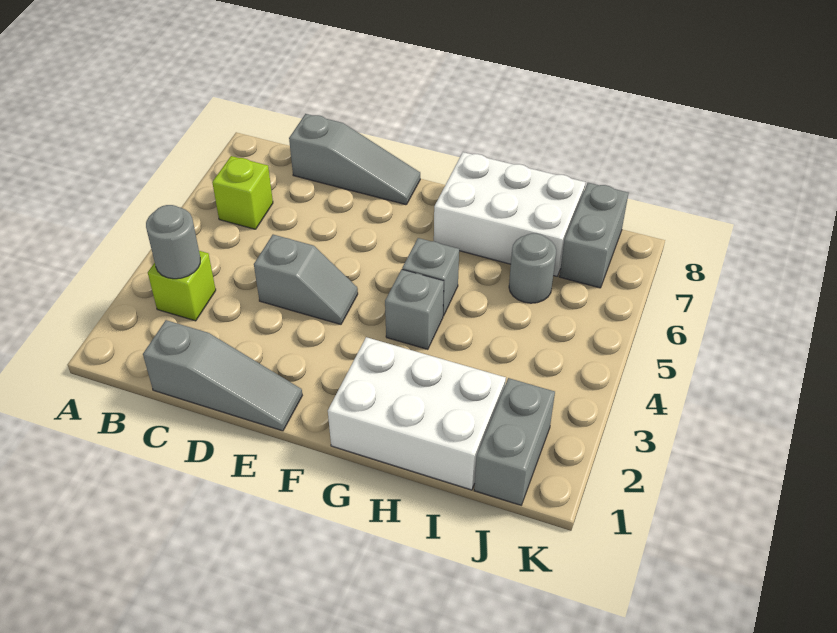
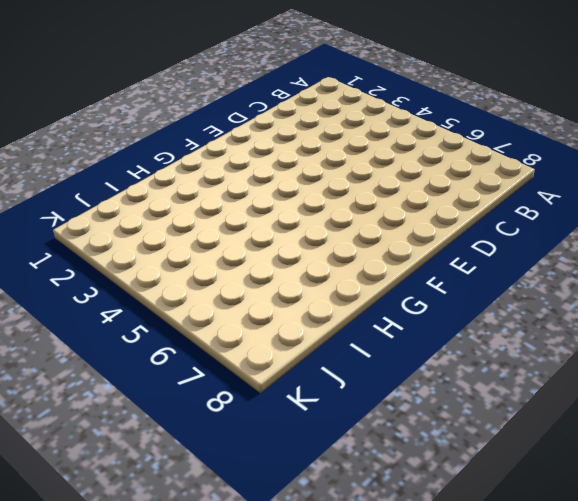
none -> lime 1x1 brick [148,251,216,321]
none -> lime 1x1 brick [212,156,273,229]
none -> grey 1x3 slope [143,320,302,431]

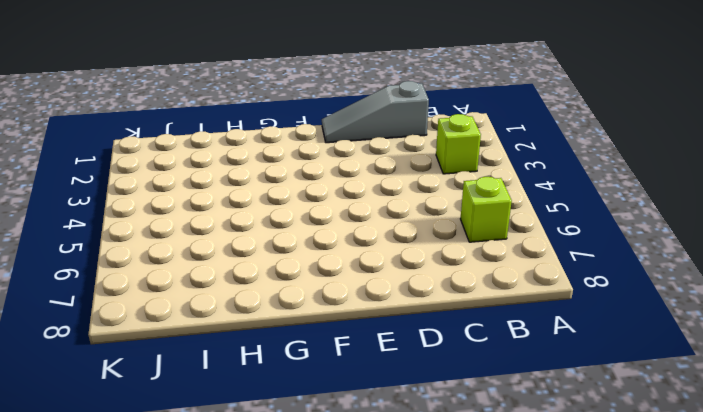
none -> grey 1x3 slope [289,114,420,205]
none -> grey 1x2 slope [254,235,358,324]
none -> white 2x3 brick [328,337,506,490]

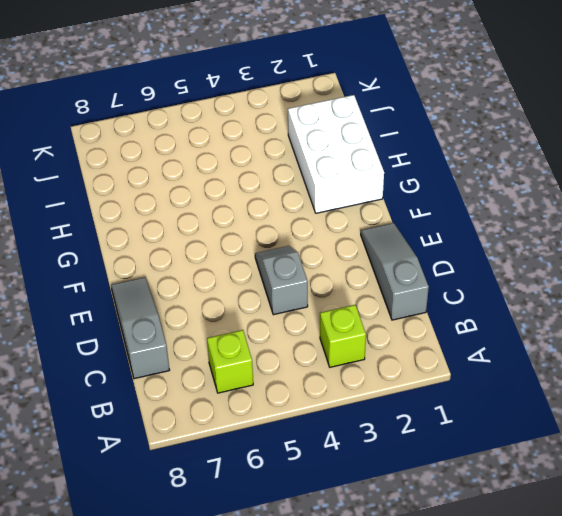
none -> grey 1x1 brick [385,269,444,349]
none -> grey 1x1 brick [402,238,459,316]
none -> white 2x3 brick [434,152,586,276]

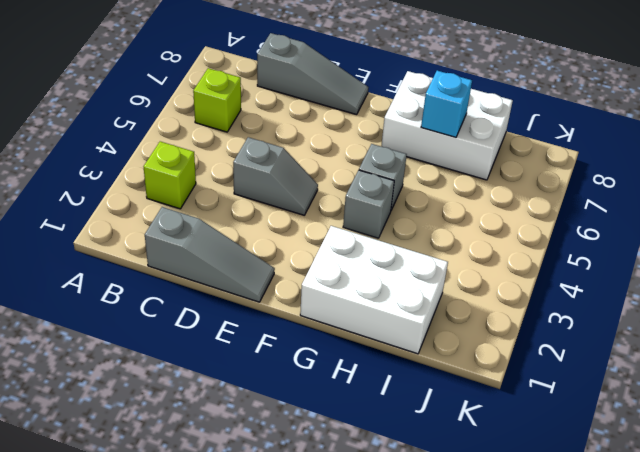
cyan 1x1 brick [421,71,472,137] -> none
none -> grey 1x1 round brick [509,233,556,303]
none -> grey 1x2 brick [474,378,555,505]
none -> grey 1x2 brick [559,183,628,288]

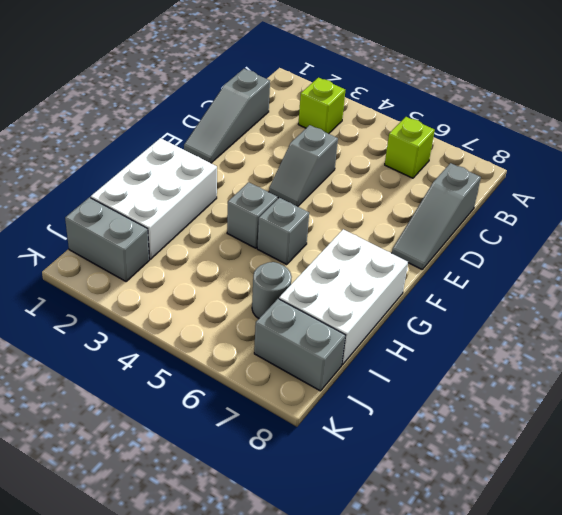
none -> grey 1x1 round brick [146,205,200,279]

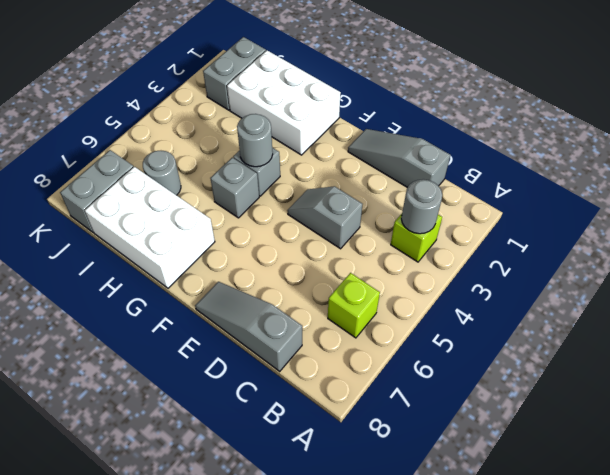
grey 1x1 round brick [237,114,273,167] -> none

